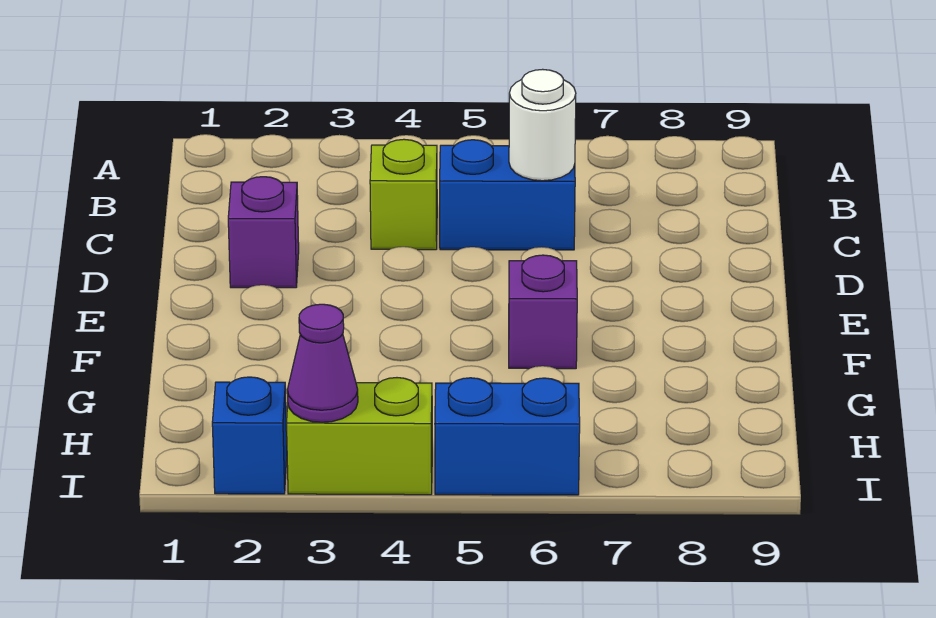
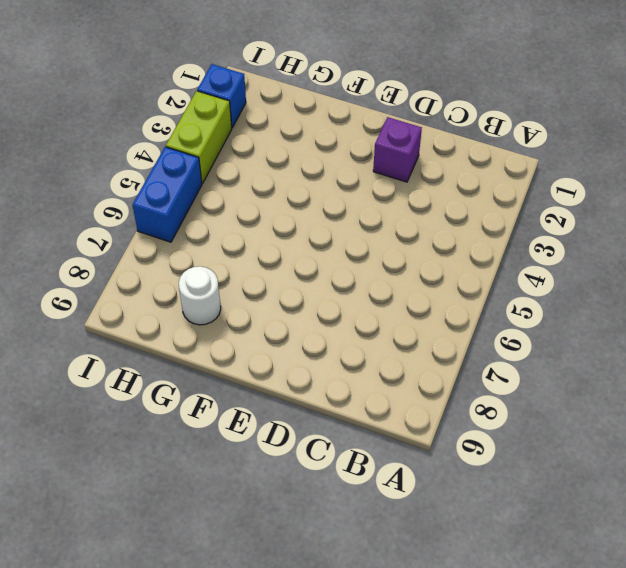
white 1x1 round brick [179,266,221,325] -> white 1x1 round brick moved to [509,69,576,181]
none -> lime 1x1 brick [370,139,437,250]
none -> blue 1x2 brick [440,140,575,250]

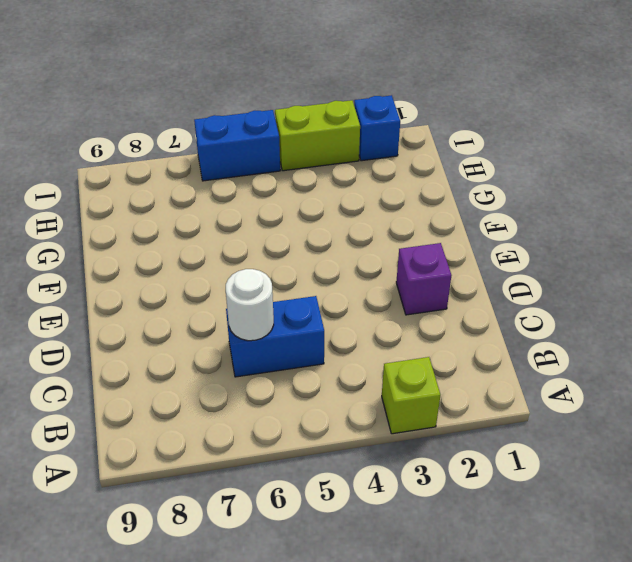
lime 1x1 brick [382,357,440,434] -> lime 1x1 brick moved to [370,139,437,250]
none -> purple 1x1 brick [509,255,577,369]
none -> purple 1x1 cone [287,304,358,422]

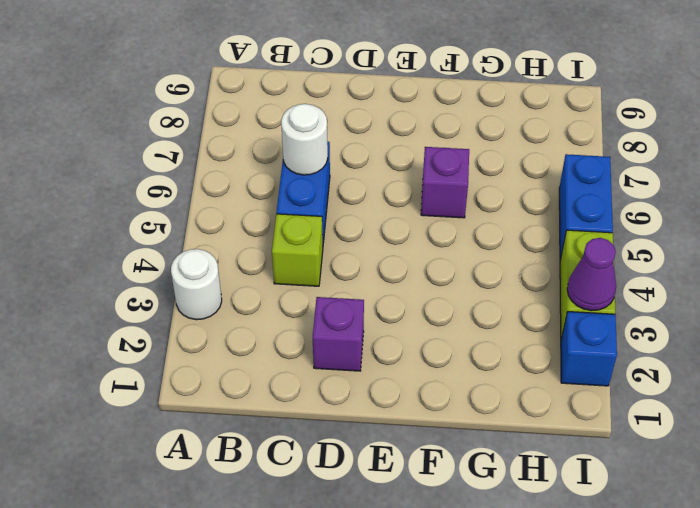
white 1x1 round brick [171,249,222,320] -> none

